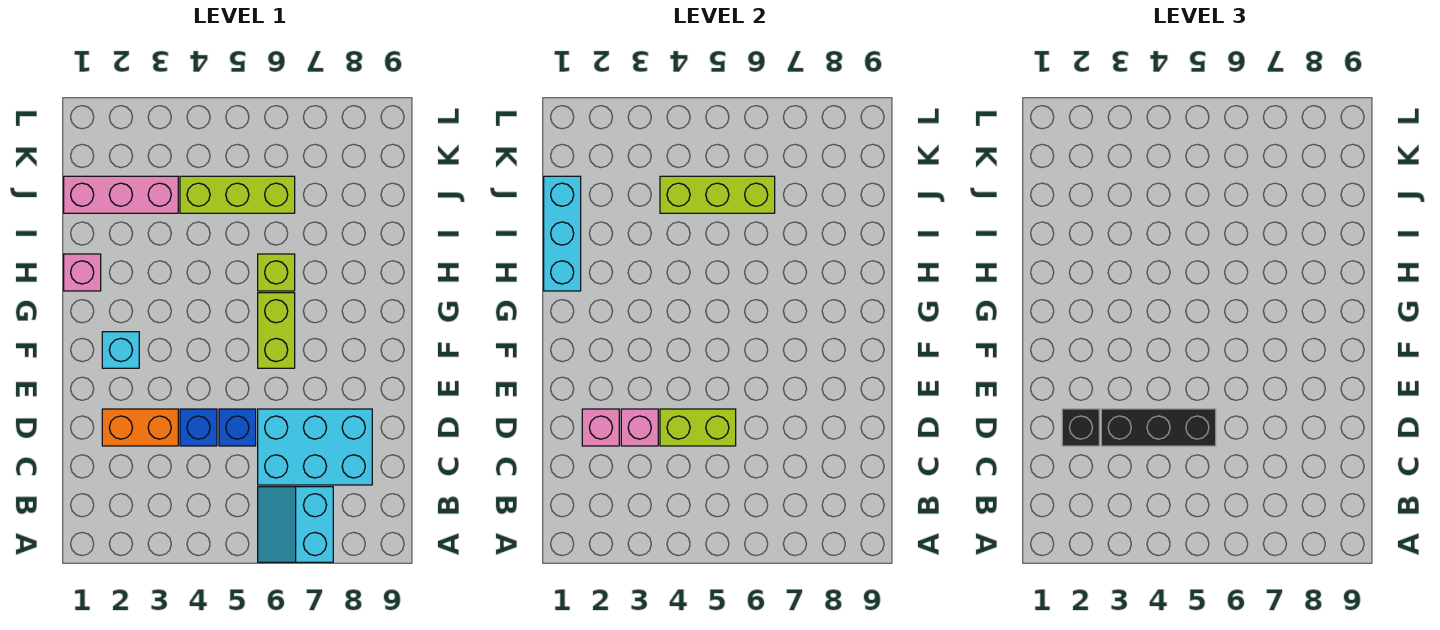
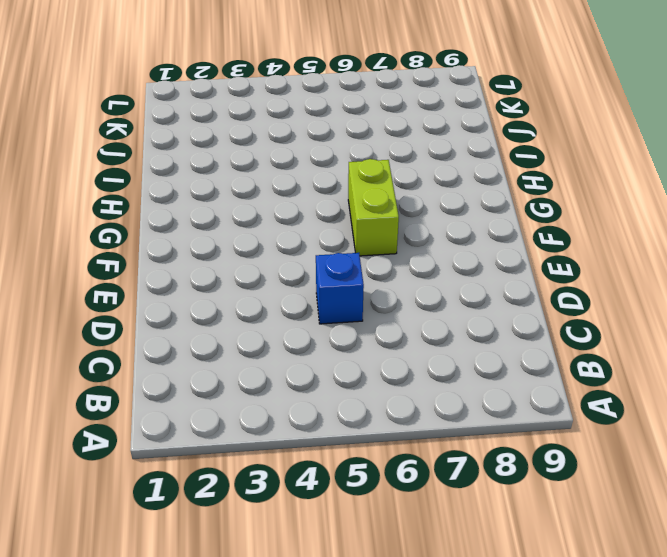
none -> cyan 2x2 slope [258,487,333,562]
none -> cyan 2x3 brick [258,409,372,485]
none -> orange 1x2 brick [102,409,178,446]

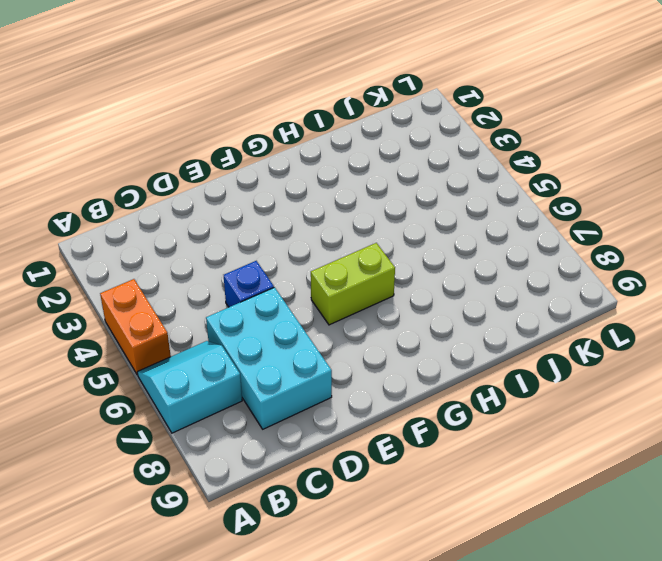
orange 1x2 brick [100,279,171,375] -> orange 1x2 brick moved to [102,409,178,446]
none -> blue 1x1 brick [180,409,217,446]
none -> cyan 1x1 brick [102,332,139,368]
none -> pink 1x1 brick [64,254,101,291]

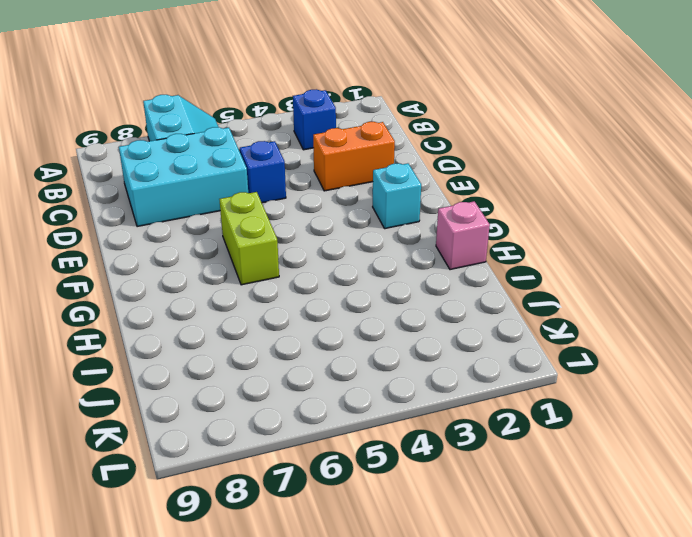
blue 1x1 brick [293,89,336,150] -> blue 1x1 brick moved to [180,409,217,446]
none -> lime 1x1 brick [258,254,295,291]
none -> pink 1x3 brick [64,176,178,213]
none -> lime 1x3 brick [180,176,295,213]

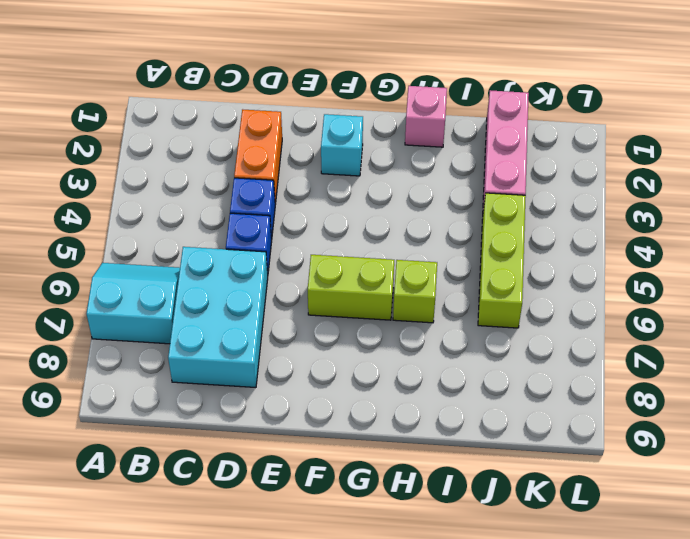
none -> pink 1x1 brick [582,409,619,446]
none -> pink 1x1 brick [621,409,658,446]
none -> lime 1x2 brick [660,409,736,446]

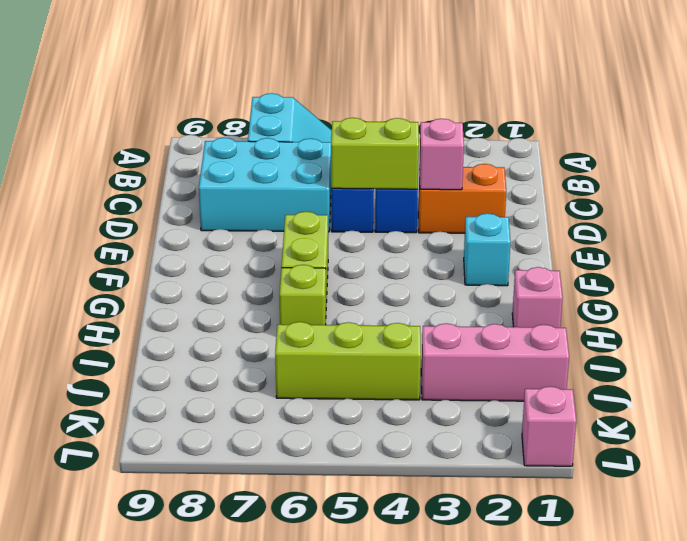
pink 1x1 brick [522,386,576,466] -> pink 1x1 brick moved to [582,409,619,446]
none -> cyan 1x3 brick [544,176,581,291]
none -> lime 1x3 brick [660,176,775,213]
none -> black 1x1 brick [1062,409,1099,446]

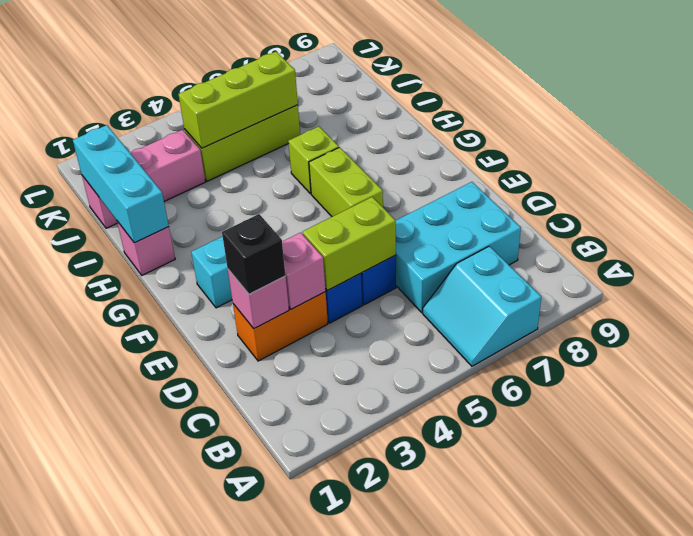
none -> black 1x3 brick [1101,409,1216,446]

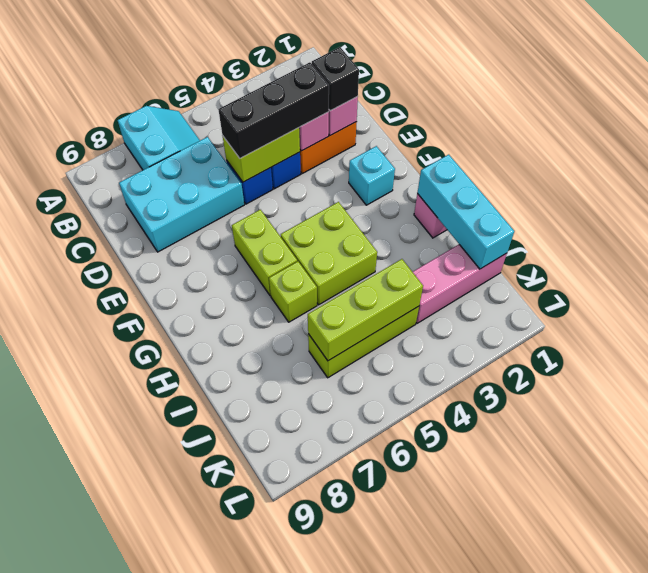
lime 2x2 brick [281,202,377,305] -> none

